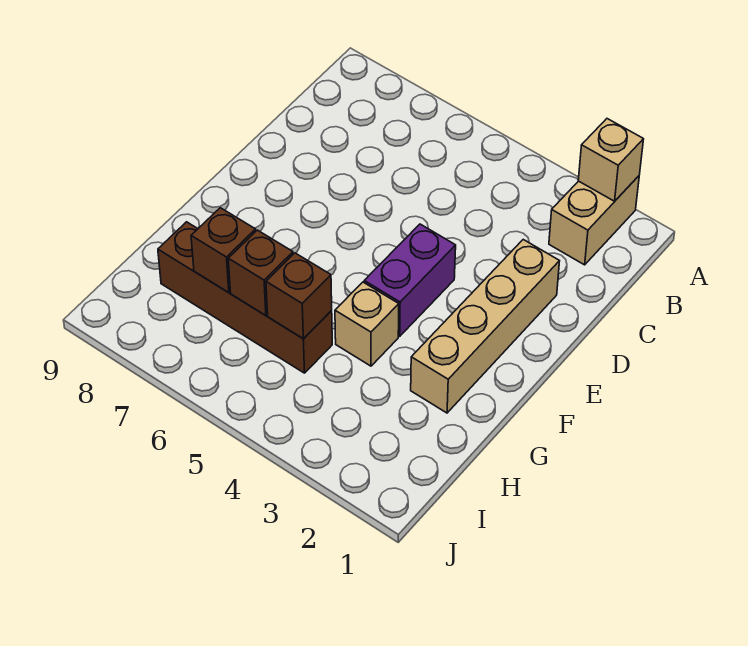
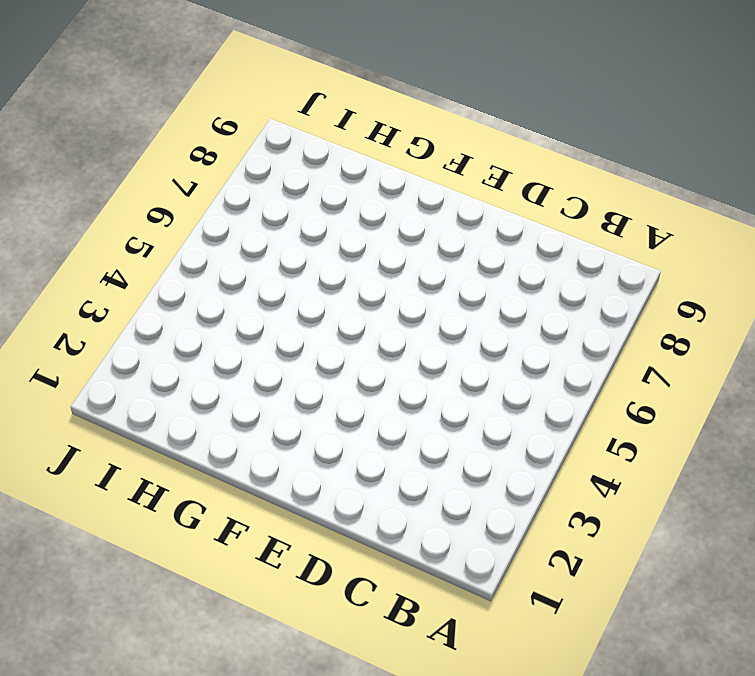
none -> tan 1x2 brick [549,176,639,265]
none -> tan 1x4 brick [411,240,560,413]

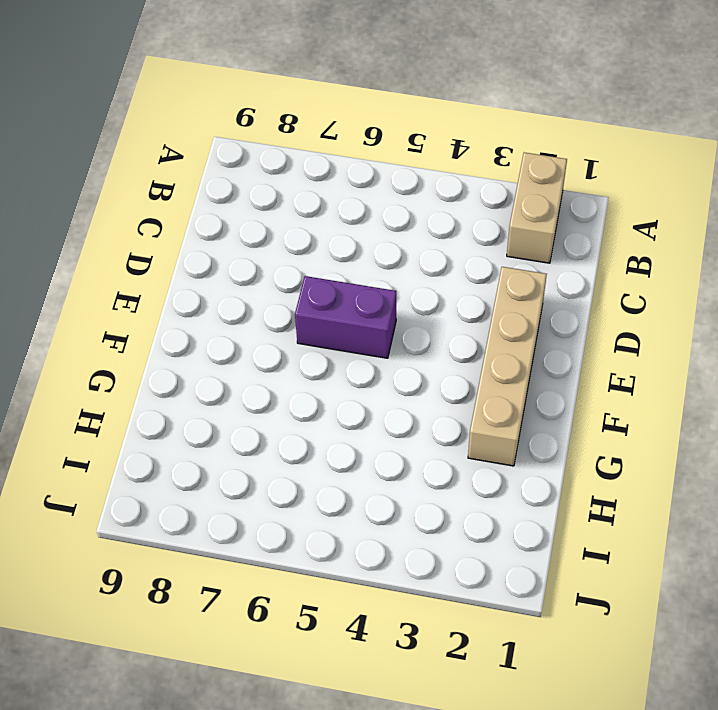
purple 1x2 brick [295,276,396,358] -> purple 1x2 brick turned to [364,224,456,336]
none -> tan 1x1 brick [335,282,399,366]
none -> brown 1x4 brick [158,222,332,373]

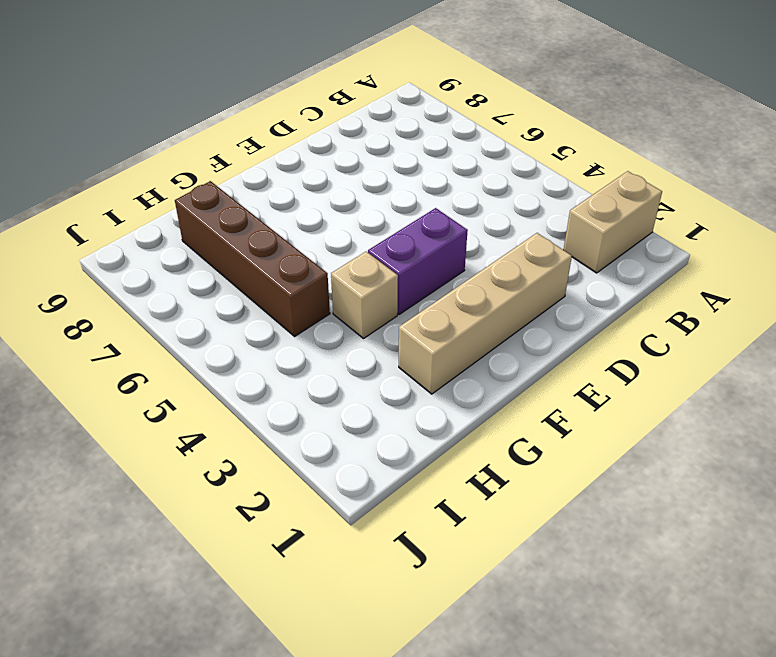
none -> tan 1x1 brick [578,119,644,201]
none -> brown 1x1 brick [266,253,332,339]

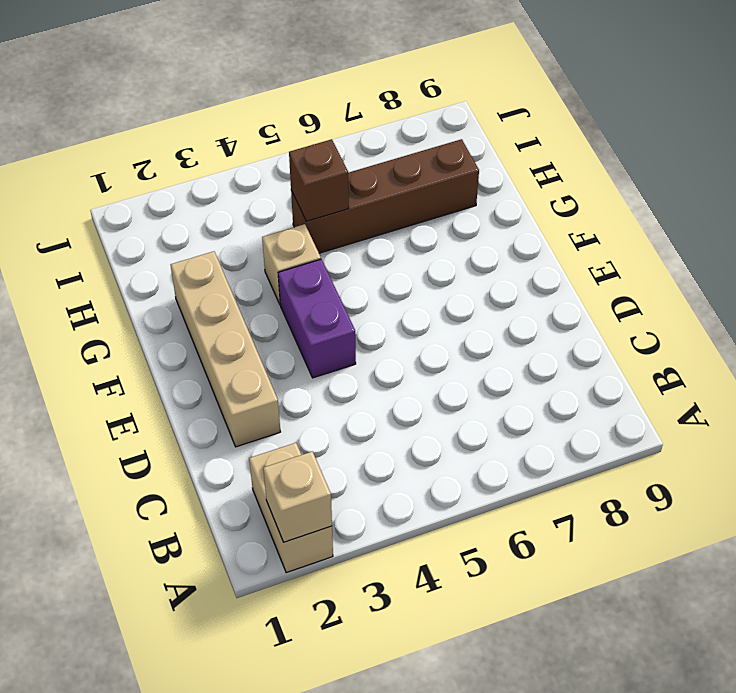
none -> brown 1x1 brick [228,230,293,316]
none -> brown 1x1 brick [191,208,256,292]

